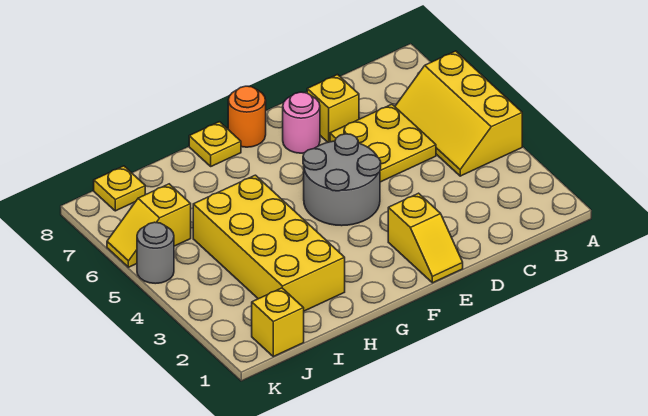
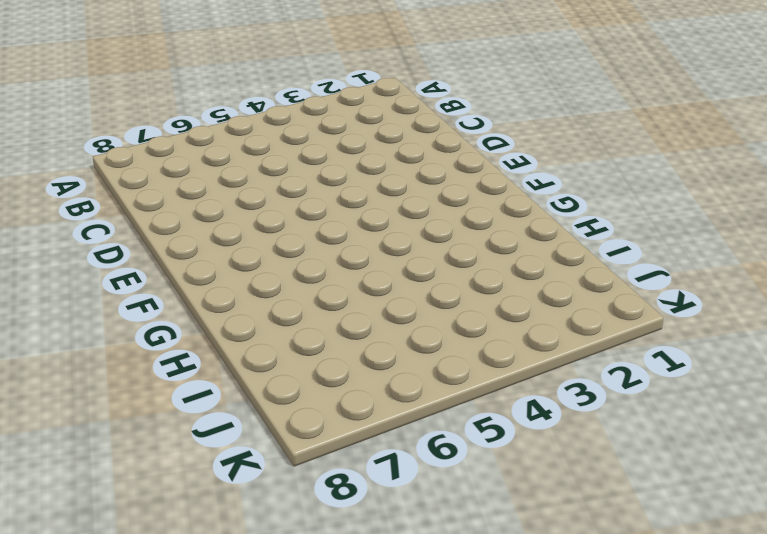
none -> yellow 2x3 slope [395,51,522,176]
none -> yellow 2x2 plate [330,104,436,182]
none -> yellow 1x1 brick [307,75,359,142]

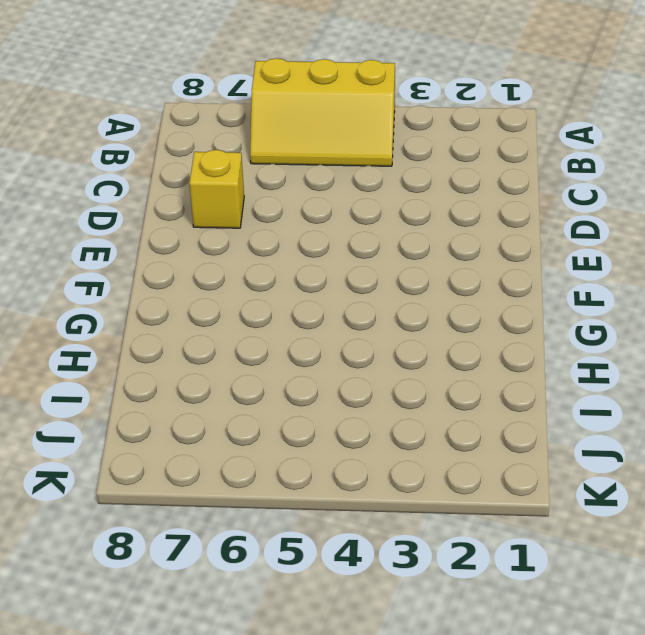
none -> yellow 2x2 plate [330,104,436,182]
none -> yellow 1x2 slope [388,193,463,283]
none -> grey 2x2 round brick [303,134,381,226]

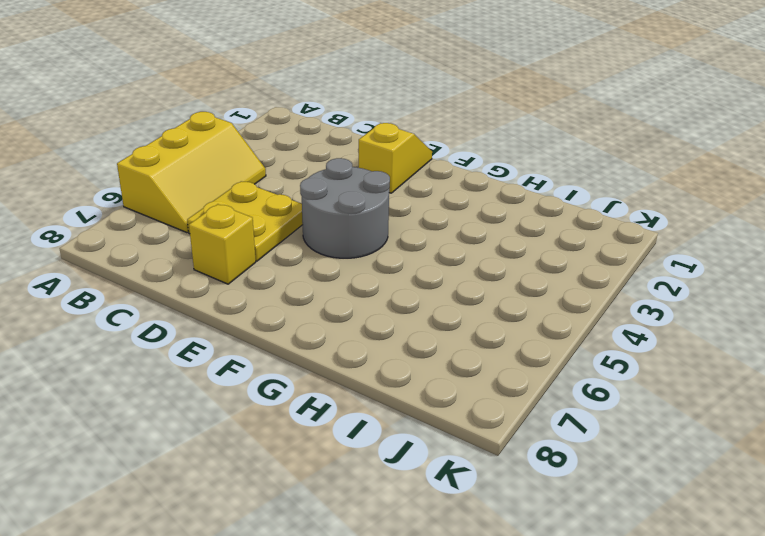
none -> pink 1x1 round brick [283,92,320,153]
none -> orange 1x1 round brick [228,86,266,147]
none -> yellow 1x1 plate [189,122,241,166]

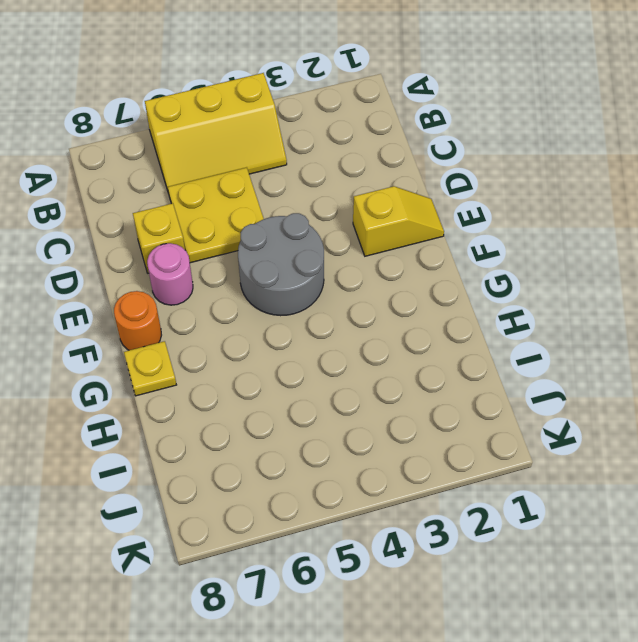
none -> yellow 2x4 brick [193,175,345,311]
none -> yellow 1x1 brick [252,288,304,357]
none -> yellow 1x2 slope [107,184,191,267]

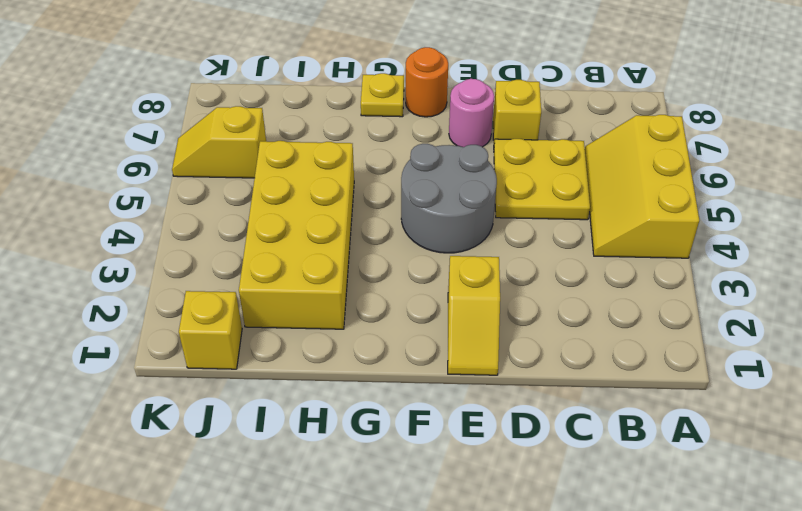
none -> yellow 1x1 plate [94,166,145,211]
none -> grey 1x1 round brick [137,222,174,284]

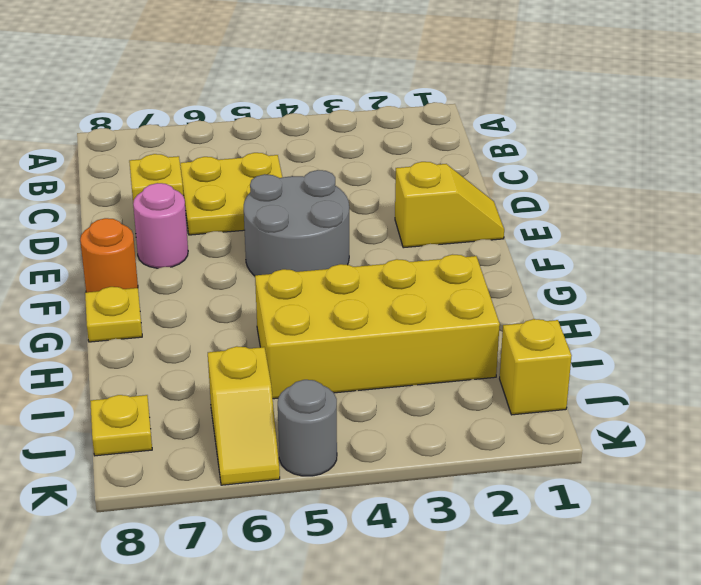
none -> yellow 2x3 slope [395,51,522,176]

